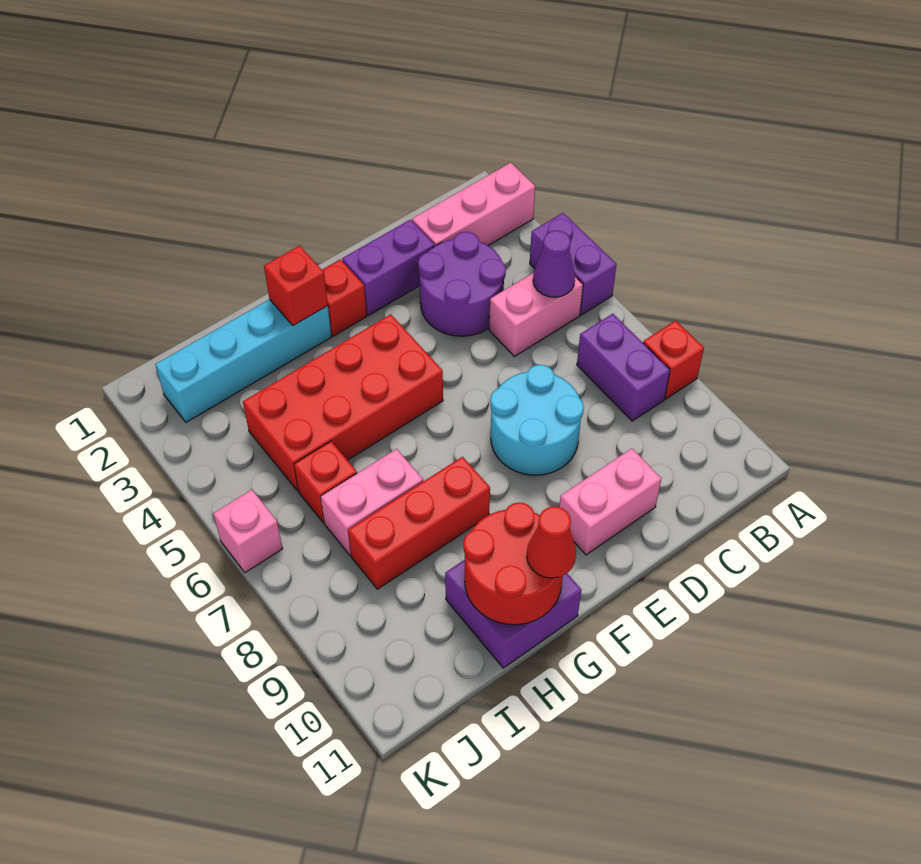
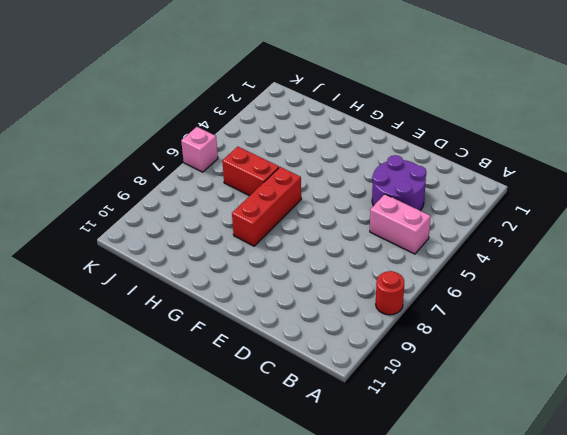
red 1x1 round brick [376,271,404,315] -> red 1x1 brick [643,321,704,399]
red 1x3 brick [232,167,301,246] -> red 1x3 brick turned to [348,457,490,589]
red 1x2 brick [222,147,279,196] -> red 1x1 brick [294,441,357,523]
none -> pink 1x3 brick [412,163,535,246]
none -> purple 1x2 brick [530,213,617,315]
none -> purple 1x2 brick [577,314,670,421]

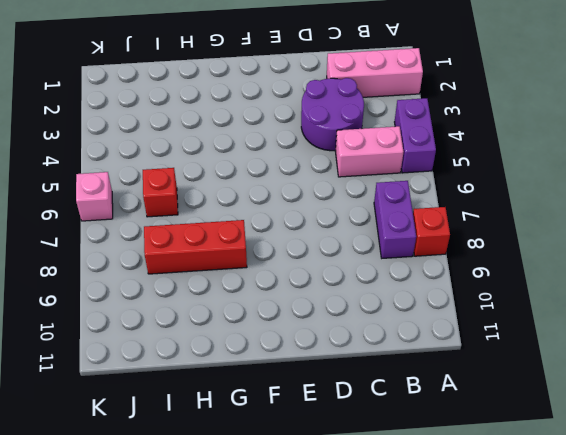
none -> purple 1x2 brick [342,220,435,315]
none -> cyan 2x2 round brick [490,365,584,475]
none -> pink 1x2 brick [559,448,661,555]

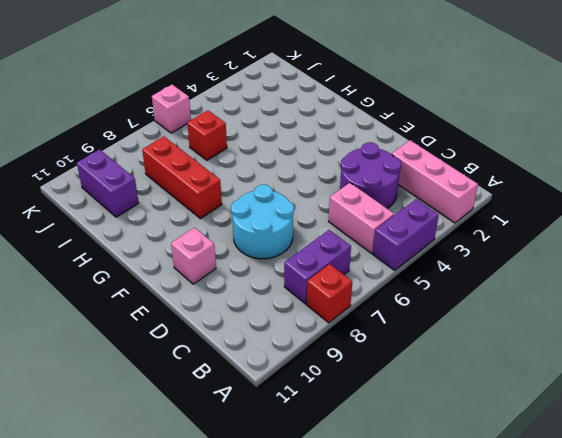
pink 1x1 brick [171,228,216,284] -> pink 1x2 brick [559,448,661,555]
purple 1x2 brick [77,149,139,217] -> purple 1x2 brick moved to [342,220,435,315]
none -> red 1x1 brick [322,259,367,336]
none -> red 2x4 brick [243,314,443,491]
none -> cyan 1x4 brick [155,299,331,422]

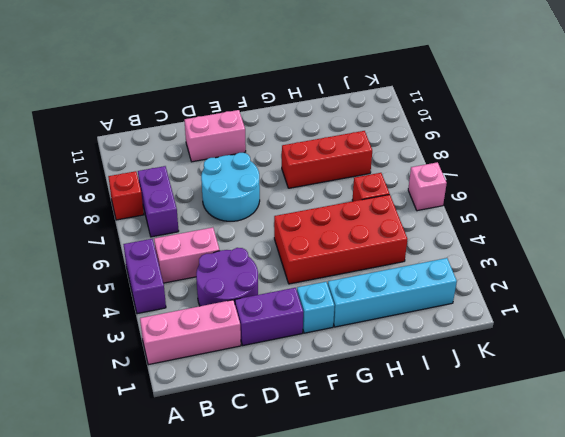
cyan 1x1 brick [297,282,335,333] -> red 1x1 brick [322,259,367,336]
none -> purple 2x2 brick [445,560,581,668]
none -> pink 1x2 brick [321,449,423,556]
none -> purple 1x1 cone [533,231,575,297]

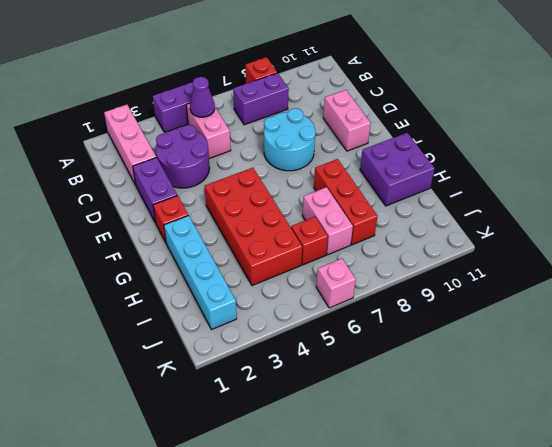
none -> red 1x1 brick [264,246,328,325]
none -> red 2x2 round brick [464,503,563,625]
none -> red 1x1 cone [527,507,576,578]

